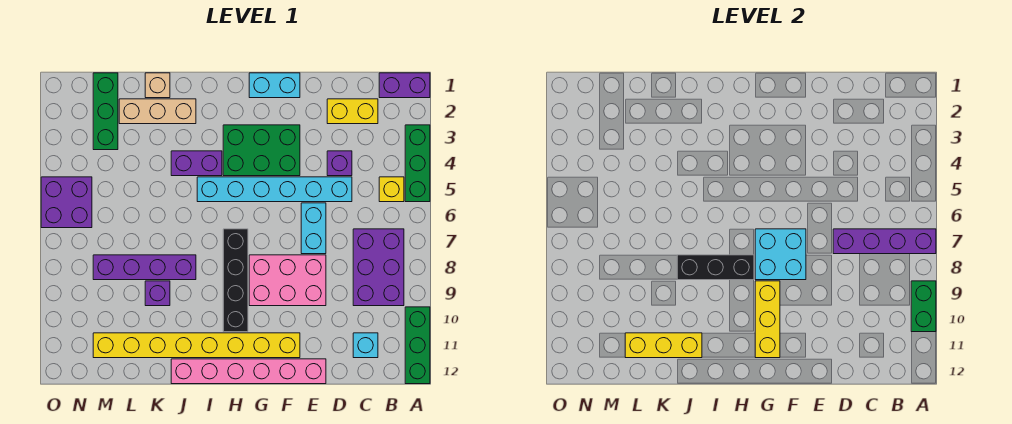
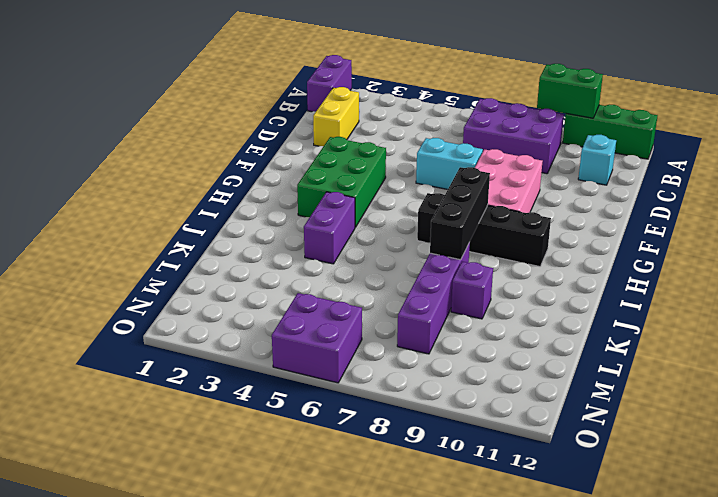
none -> green 1x3 brick [405,125,430,202]
none -> yellow 1x1 brick [379,177,404,202]
none -> purple 1x1 brick [327,151,352,176]

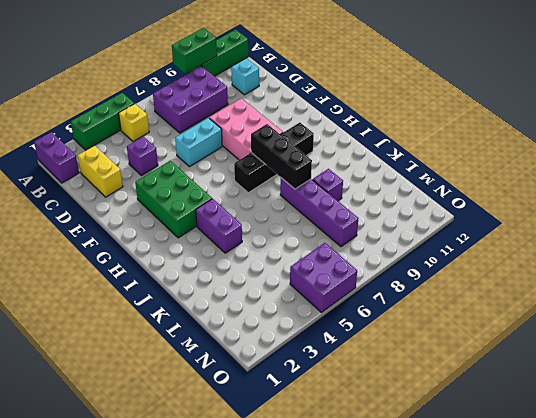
none -> cyan 1x6 brick [197,177,352,202]
none -> pink 1x6 brick [171,359,326,384]
none -> cyan 1x2 brick [249,73,300,98]

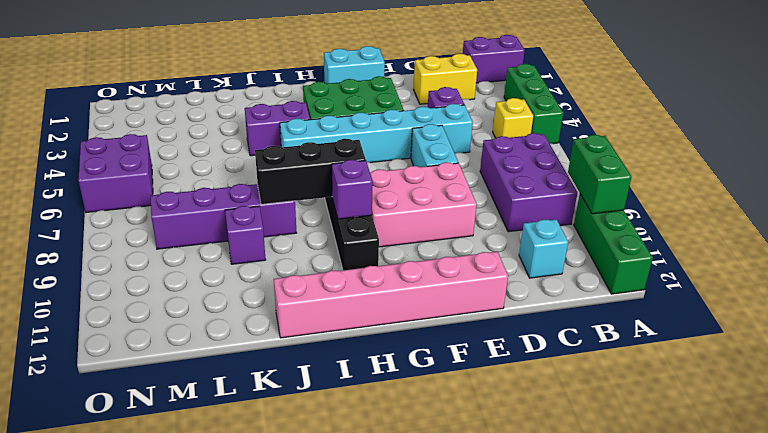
purple 1x1 brick [332,160,373,219] -> none
none -> yellow 1x8 brick [93,333,300,358]
none -> tan 1x3 brick [119,99,196,124]
none -> tan 1x1 brick [145,73,170,98]

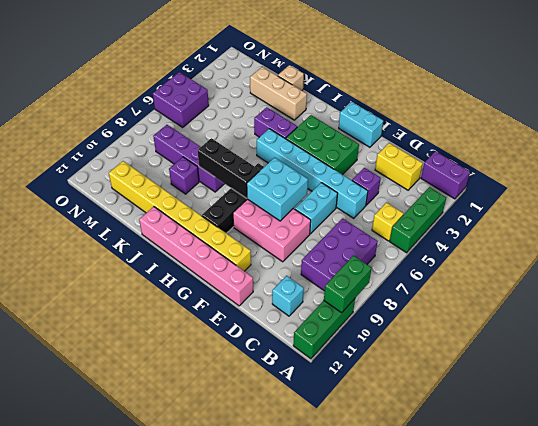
none -> green 1x3 brick [93,73,118,150]
none -> purple 1x4 brick [833,229,936,254]
none -> yellow 1x3 brick [755,281,780,358]

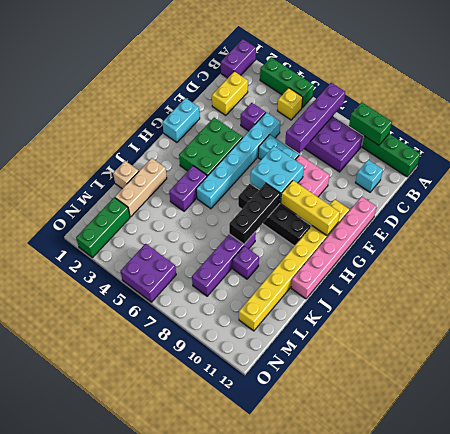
green 1x3 brick [76,197,130,257] -> green 1x3 brick turned to [93,73,118,150]
none -> yellow 1x3 brick [625,333,702,358]

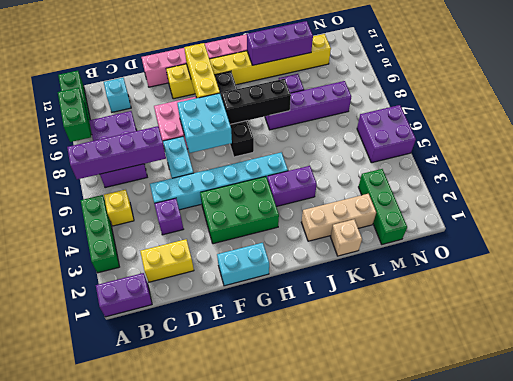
purple 1x3 brick [247,21,313,65] -> yellow 1x3 brick [625,333,702,358]

